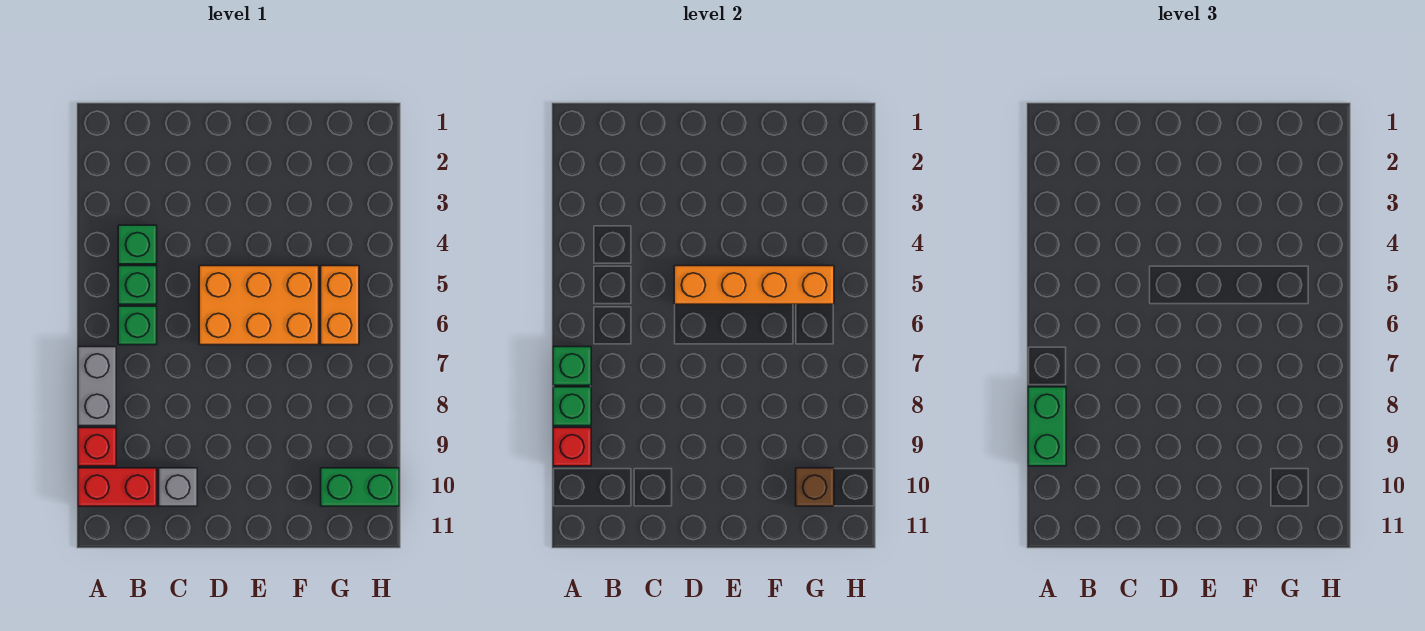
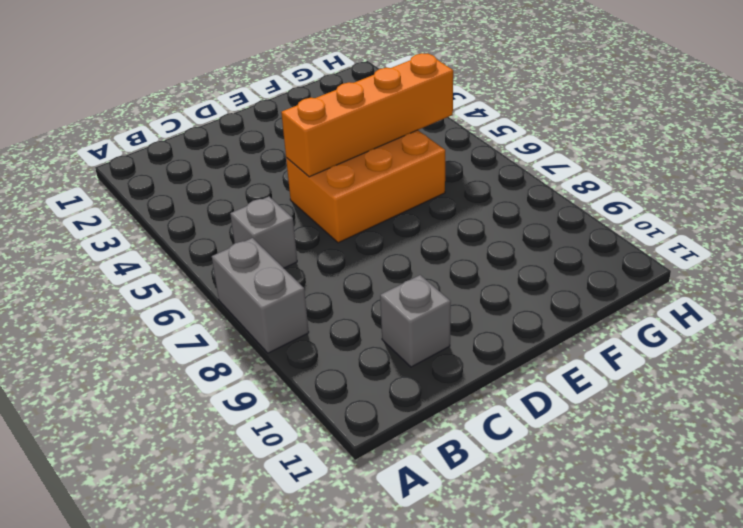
grey 1x1 brick [230,197,297,268] -> green 1x1 brick [118,306,157,345]
none -> red 1x1 brick [78,428,116,466]
none -> red 1x2 brick [78,468,157,506]
none -> green 1x1 brick [118,225,157,264]

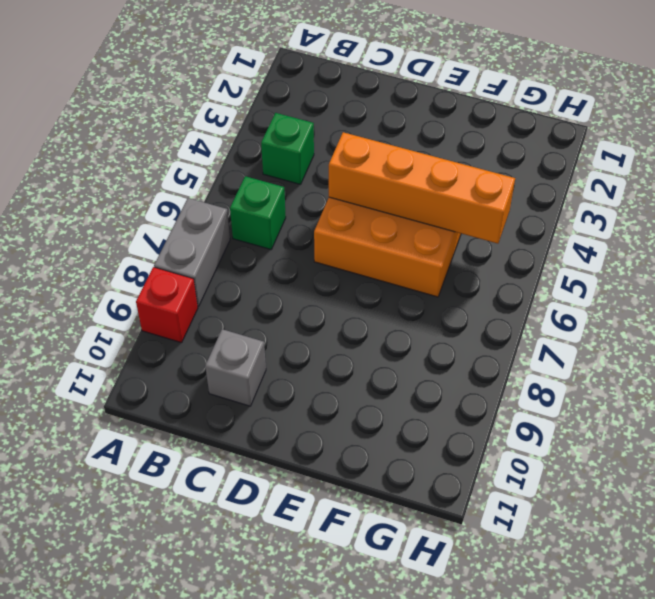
none -> red 1x2 brick [78,468,157,506]
none -> green 1x1 brick [118,266,157,304]
none -> orange 1x2 brick [321,266,359,345]

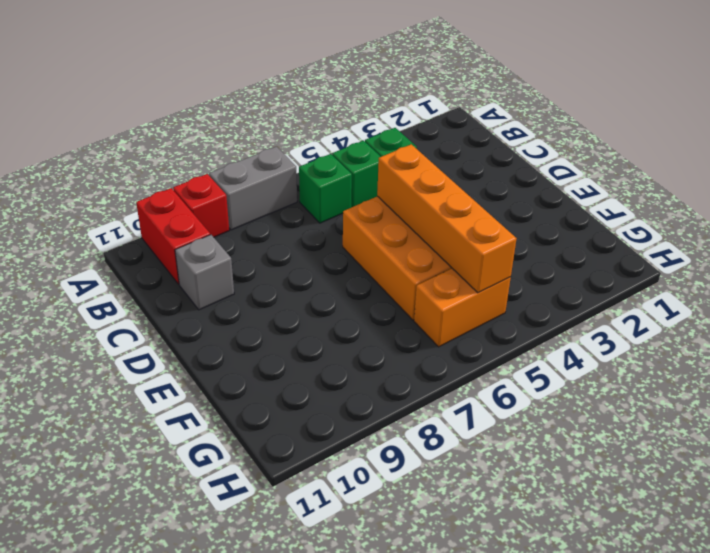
none -> green 1x2 brick [321,468,399,506]
none -> green 1x1 brick [553,347,591,385]
none -> green 1x1 brick [553,387,591,426]

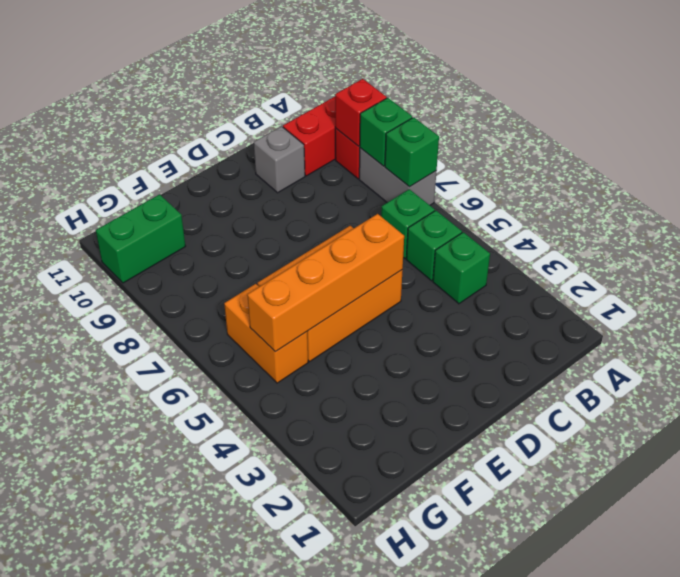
none -> brown 1x1 brick [796,468,834,506]
none -> green 1x2 brick [1028,387,1066,466]

